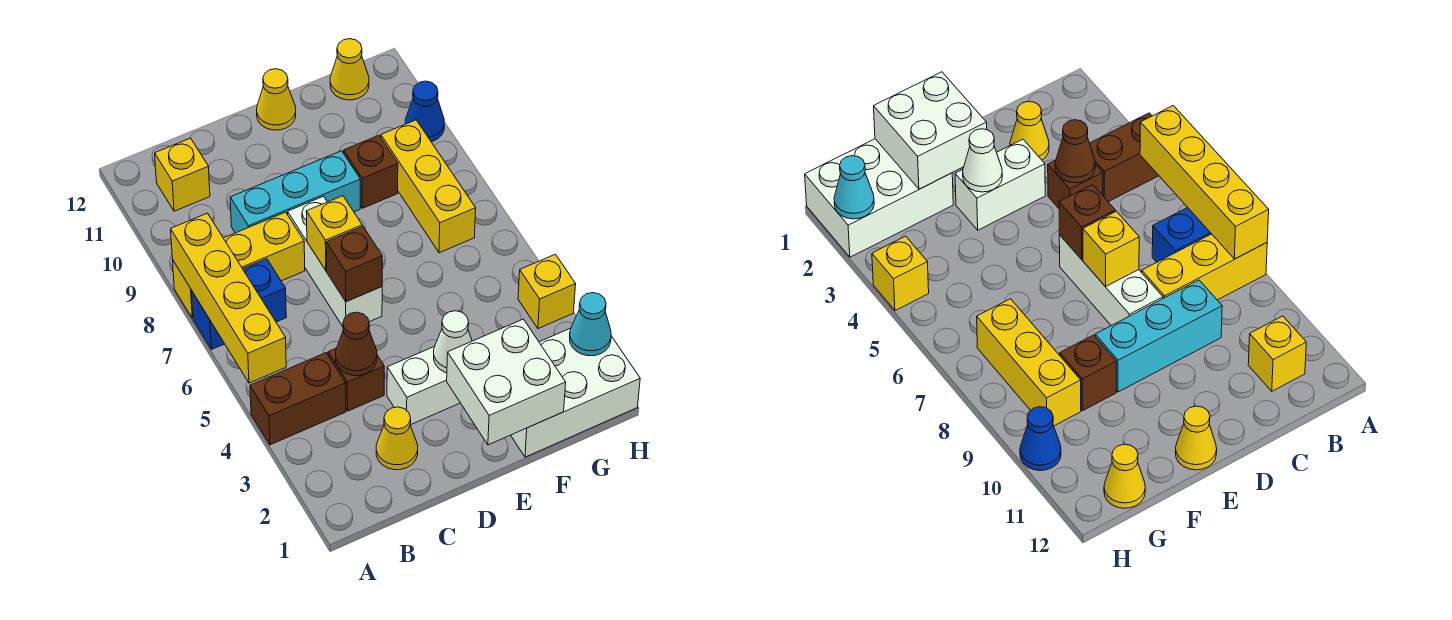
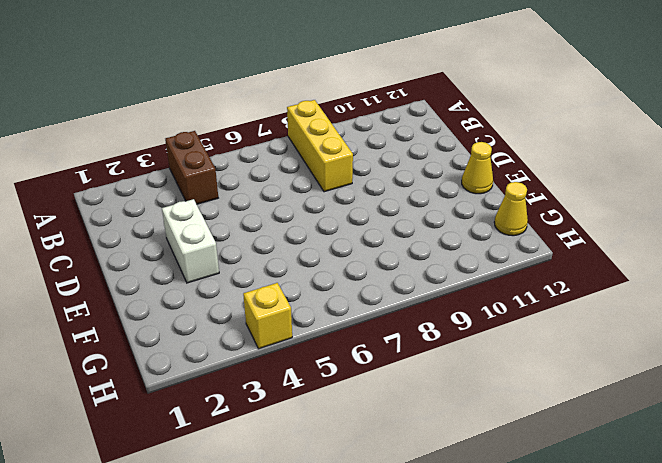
none -> blue 1x2 brick [192,259,286,349]
none -> yellow 1x1 brick [155,138,210,211]
none -> yellow 1x1 cone [376,407,418,470]

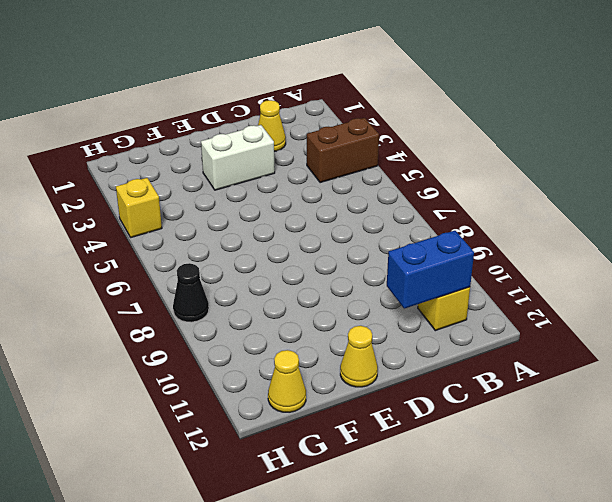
blue 1x2 brick [387,231,474,309] -> blue 1x2 brick moved to [192,259,286,349]
black 1x1 cone [173,263,209,322] -> none
none -> yellow 1x3 brick [173,212,305,318]
none -> brown 1x1 brick [328,348,384,411]
none -> cyan 1x3 brick [230,151,360,233]

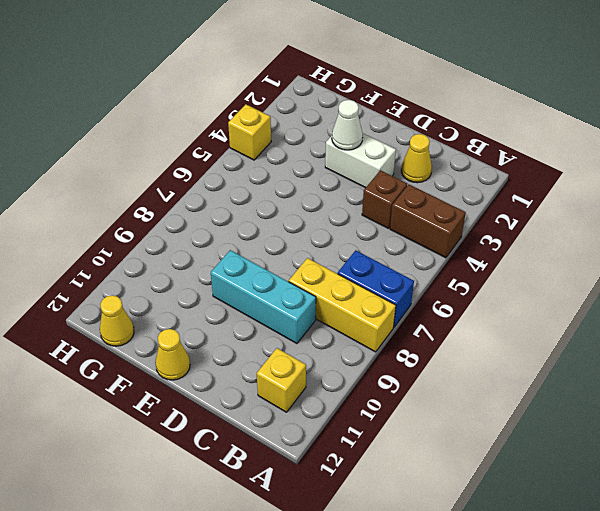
none -> white 1x3 brick [288,196,382,326]
none -> white 2x3 brick [511,328,640,457]
none -> brown 1x1 brick [344,135,398,208]

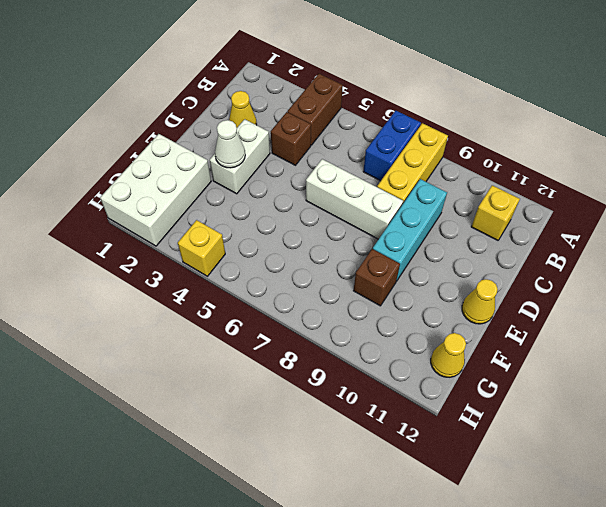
none -> yellow 1x3 brick [381,120,476,253]
none -> blue 1x1 cone [405,81,444,142]
none -> yellow 1x4 brick [171,213,286,383]

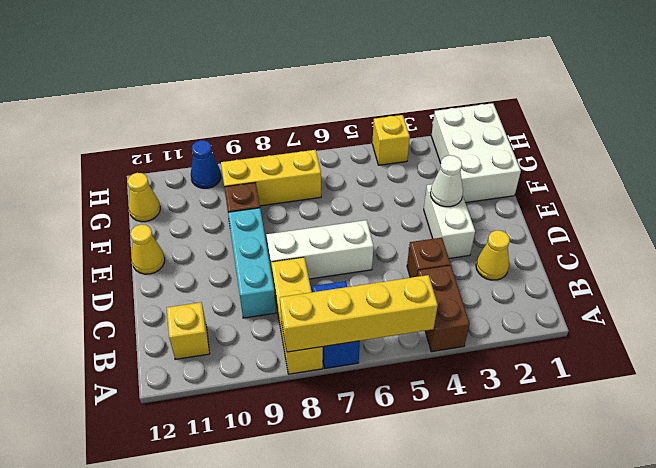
none -> brown 1x1 cone [336,312,377,376]
none -> brown 1x1 brick [326,226,382,302]
none -> yellow 1x1 brick [306,196,362,270]

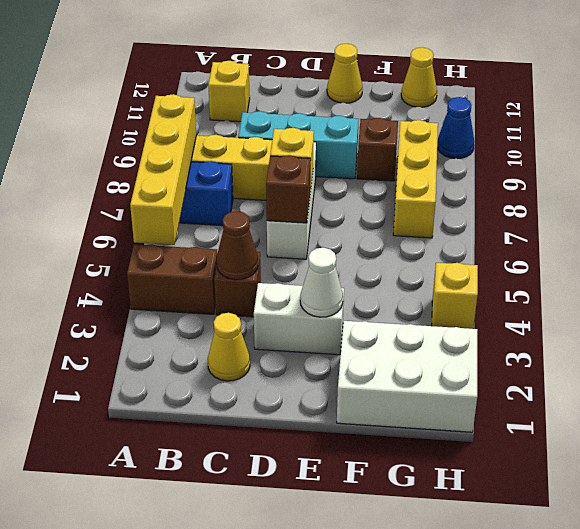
none -> white 2x2 brick [447,319,566,445]
none -> cyan 1x1 cone [570,293,611,356]

